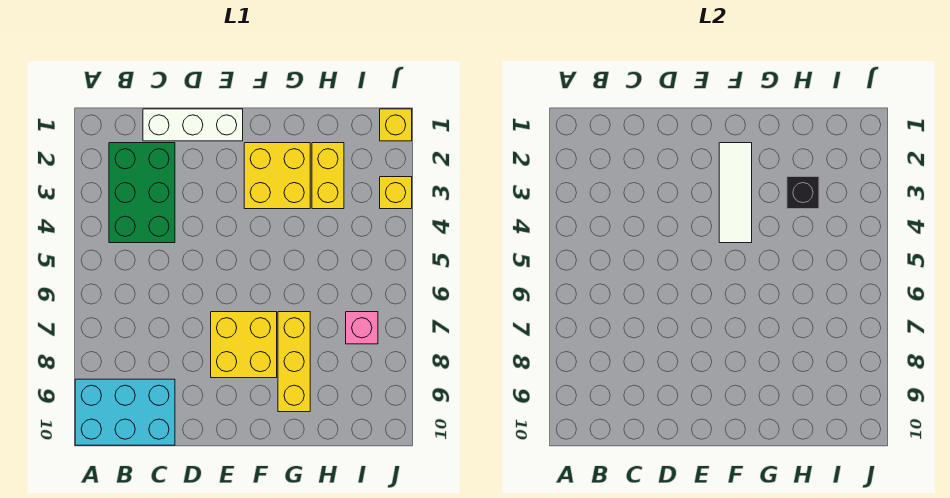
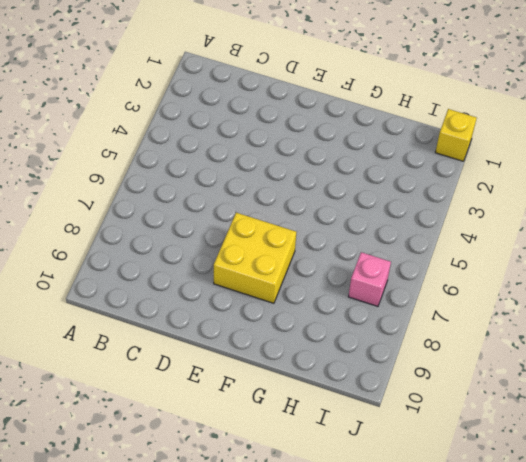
none -> cyan 2x3 brick [75,379,175,445]
none -> green 2x3 brick [109,143,175,243]
none -> white 1x3 brick [143,109,243,141]

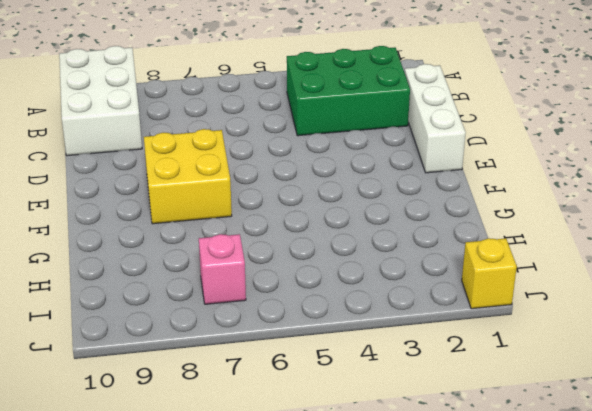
white 2x3 brick [59,46,142,156] -> cyan 2x3 brick [75,379,175,445]
none -> yellow 2x2 brick [244,143,310,209]
none -> yellow 1x3 brick [278,312,310,412]
none -> yellow 1x2 brick [312,143,344,209]

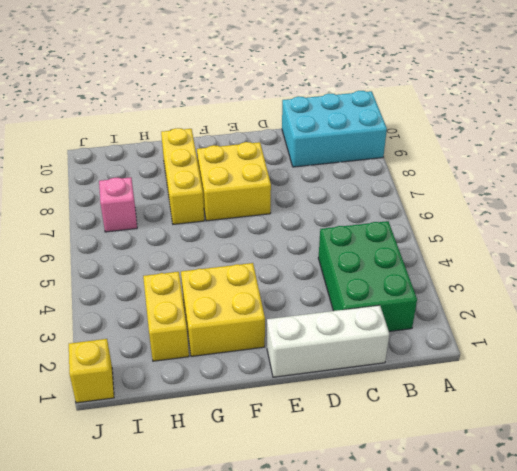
none -> yellow 1x1 brick [380,177,412,209]
none -> white 1x3 tile [719,143,752,243]
none -> black 1x1 brick [787,177,819,209]

